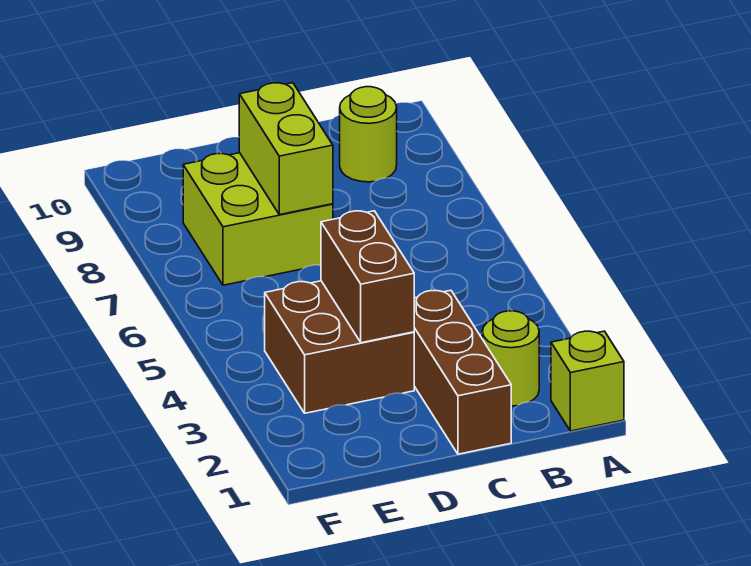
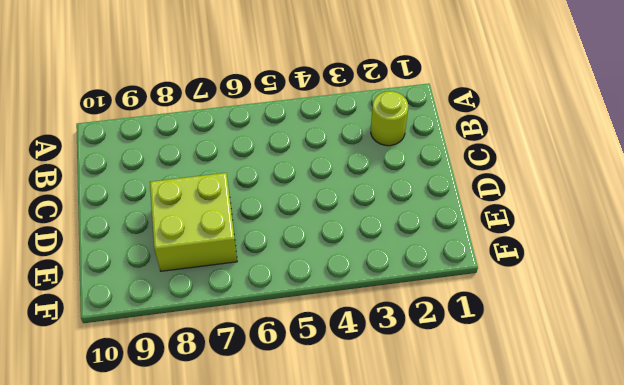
none -> lime 1x1 brick [551,331,624,431]
none -> lime 1x1 round brick [340,87,397,182]

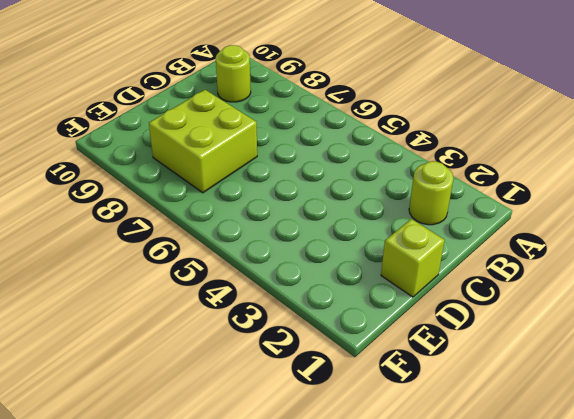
lime 1x1 brick [381,219,445,297] -> lime 1x1 brick moved to [551,331,624,431]
none -> brown 1x3 brick [414,290,511,454]
none -> brown 2x2 brick [265,281,414,413]

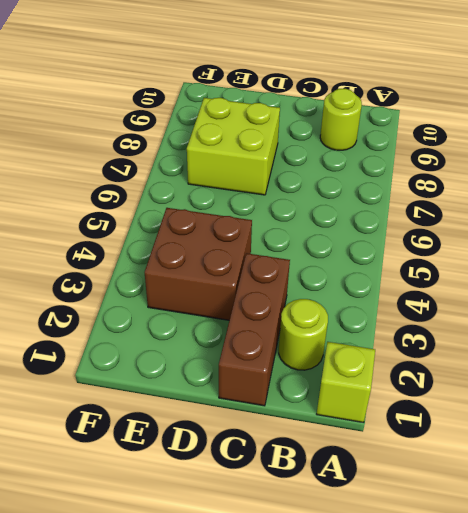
none -> brown 1x2 brick [321,211,414,343]
none -> lime 1x2 brick [239,83,333,215]

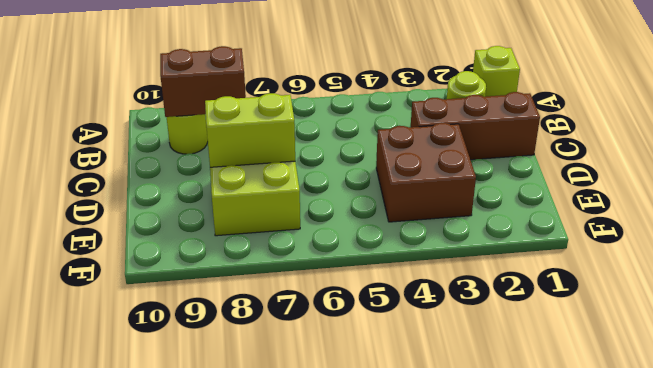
brown 1x2 brick [160,46,246,117] -> brown 1x2 brick moved to [321,211,414,343]

